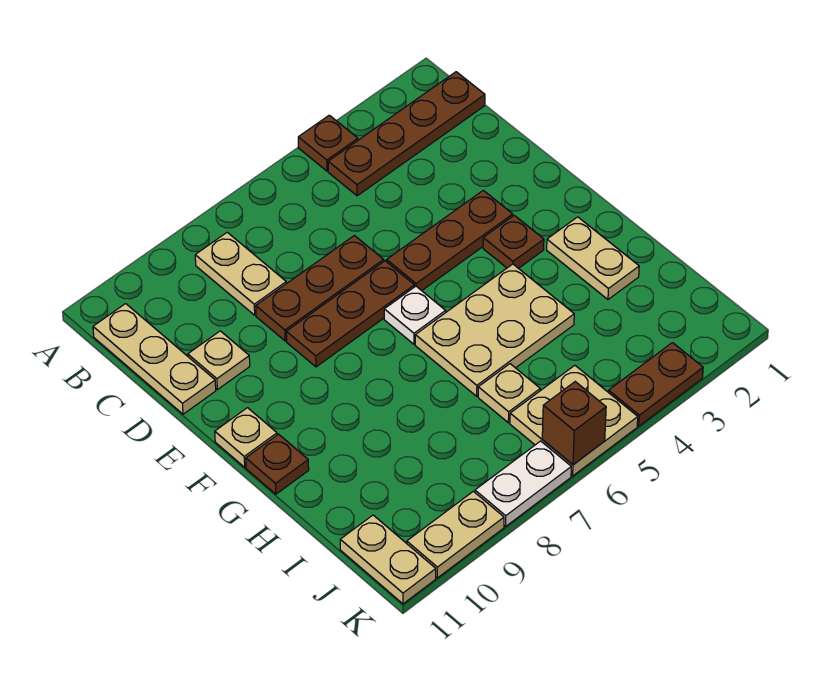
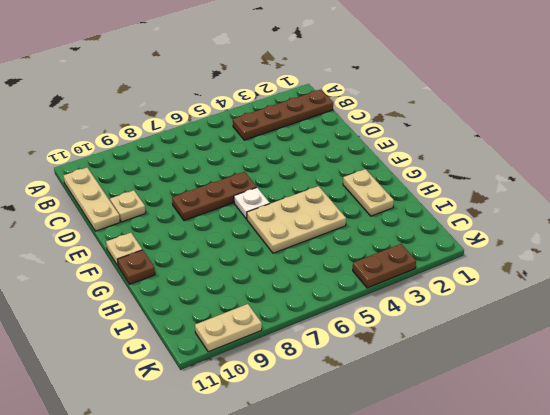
none -> brown 1x1 plate [298,115,358,171]
none -> tan 1x2 plate [195,232,286,315]
none -> brown 1x3 plate [256,236,384,341]

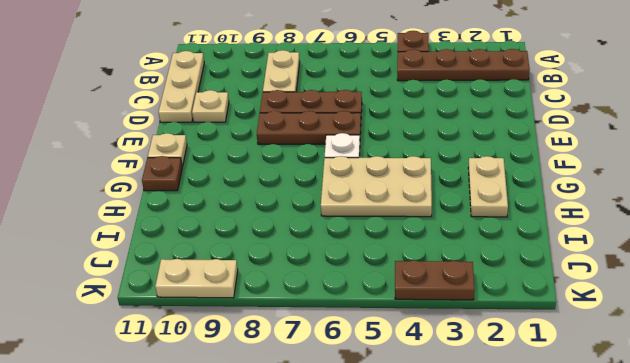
none -> brown 1x3 plate [387,190,513,291]
none -> brown 1x1 plate [483,215,544,268]
none -> tan 1x1 plate [478,364,540,423]

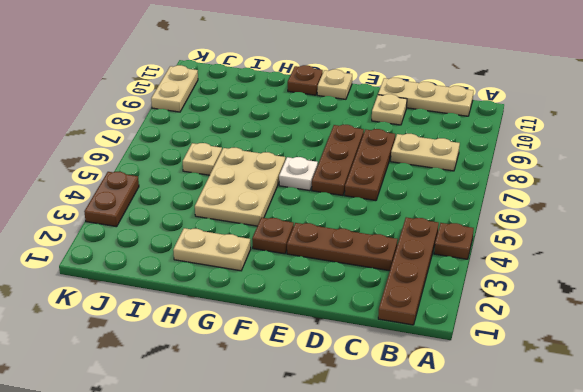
brown 1x3 plate [287,223,398,271] -> brown 1x3 plate turned to [387,190,513,291]
none -> tan 2x2 plate [510,365,638,476]
none -> tan 1x2 plate [340,515,436,604]
none -> white 1x2 plate [475,441,571,527]

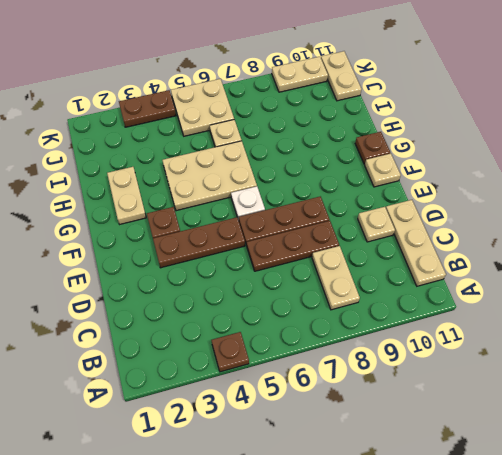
none -> brown 1x4 plate [328,72,485,196]
none -> white 1x2 plate [475,441,571,527]
none -> brown 1x1 brick [542,382,606,465]

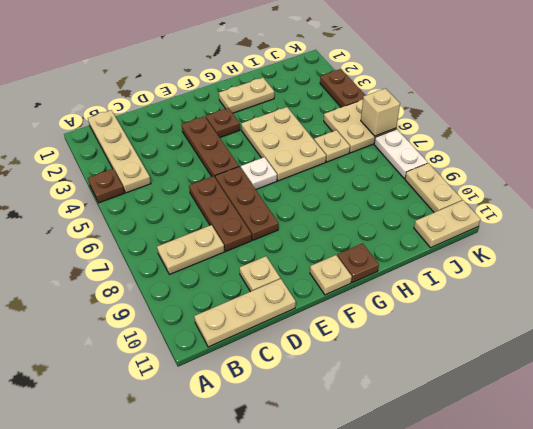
tan 1x4 plate [88,110,151,193] -> brown 1x4 plate [328,72,485,196]
tan 1x1 brick [361,88,400,136] -> brown 1x1 brick [542,382,606,465]

